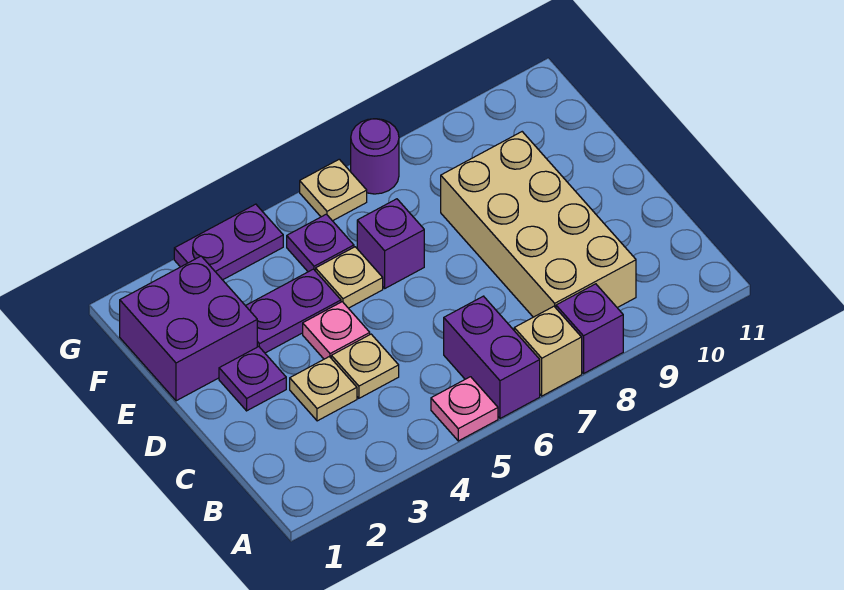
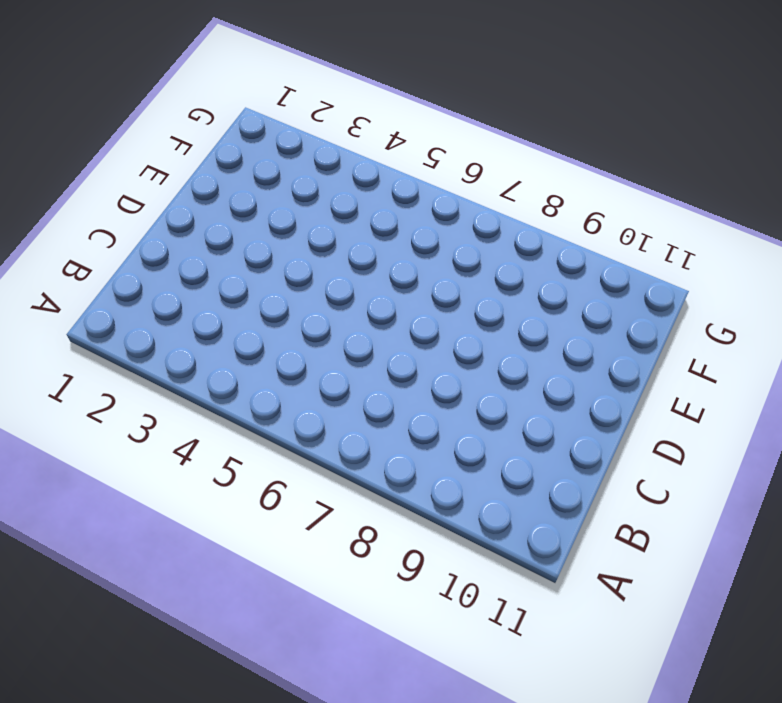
none -> pink 1x1 plate [431,377,498,441]
none -> purple 1x2 brick [444,296,540,418]
none -> tan 1x1 brick [514,306,582,396]

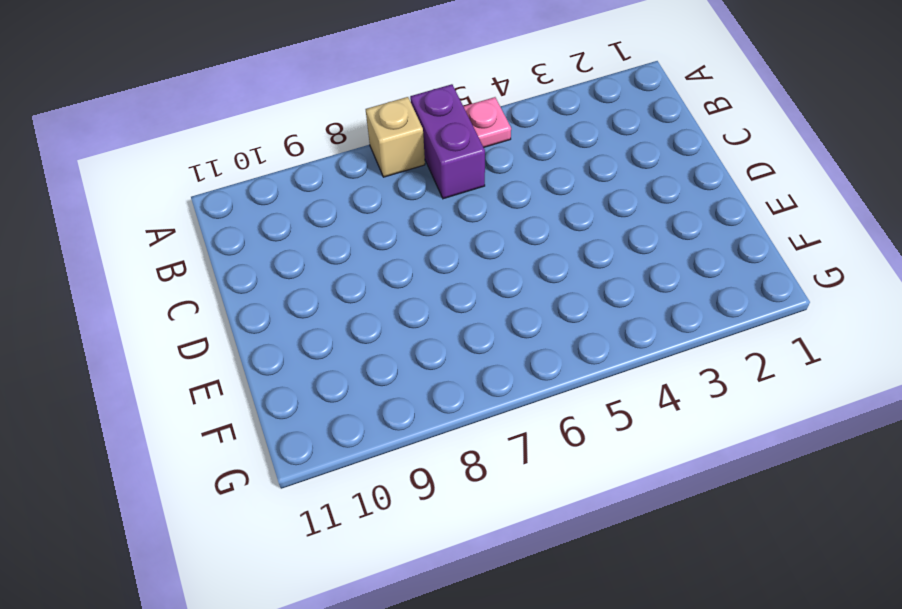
none -> purple 1x1 brick [556,284,623,373]
none -> tan 2x4 brick [441,132,636,317]
none -> tan 1x1 plate [290,357,357,421]

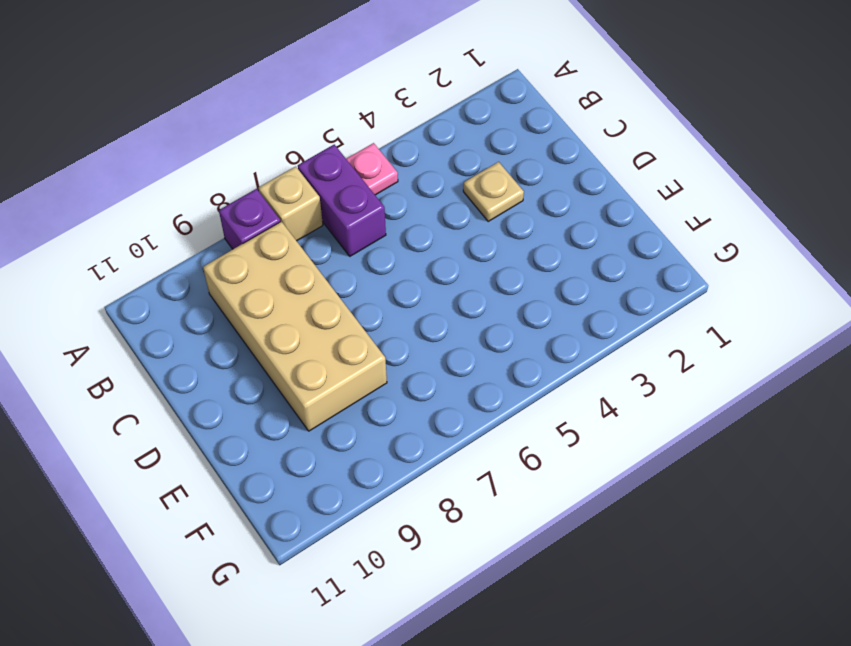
none -> tan 1x1 plate [331,334,399,398]
none -> purple 1x1 plate [219,347,286,411]
none -> pink 1x1 plate [303,302,370,359]

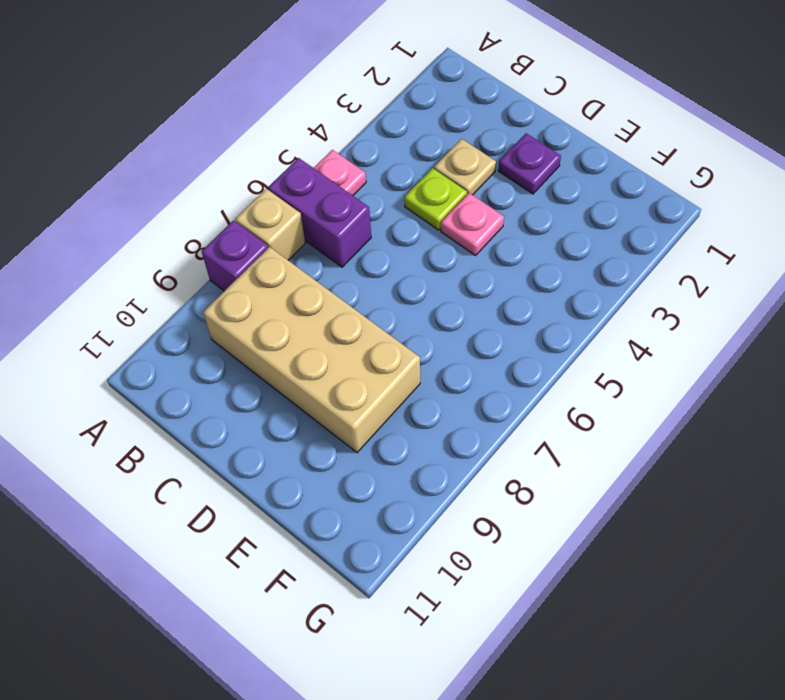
lime 1x1 plate [404,168,467,230] -> tan 1x1 plate [331,334,399,398]
none -> purple 2x2 brick [120,256,257,401]
none -> purple 1x2 plate [246,269,341,353]
none -> tan 1x1 plate [316,247,383,308]

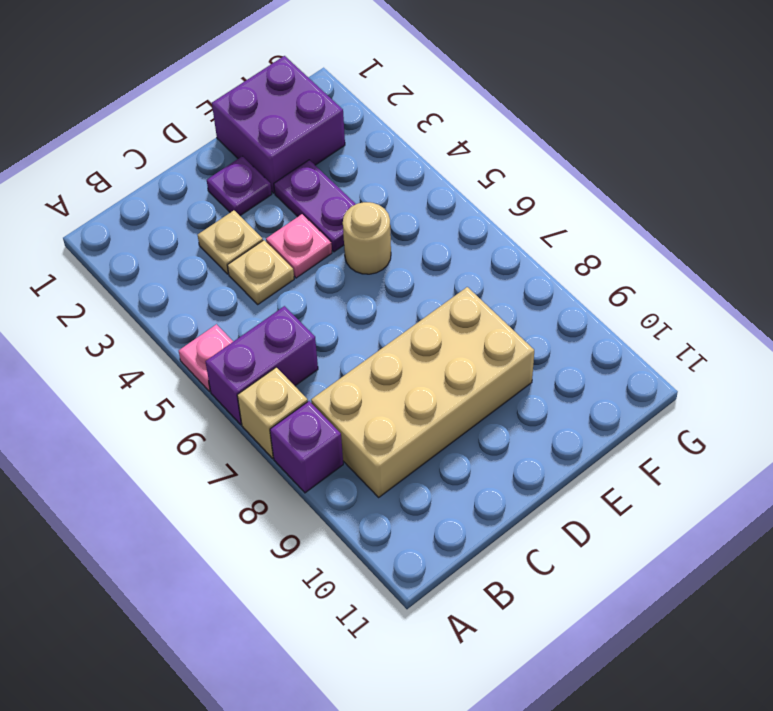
tan 1x1 round brick [343,202,391,274] -> tan 1x1 plate [316,247,383,308]
none -> purple 1x1 brick [357,199,424,288]
none -> purple 1x1 plate [287,214,354,272]
none -> purple 1x2 plate [174,204,283,280]

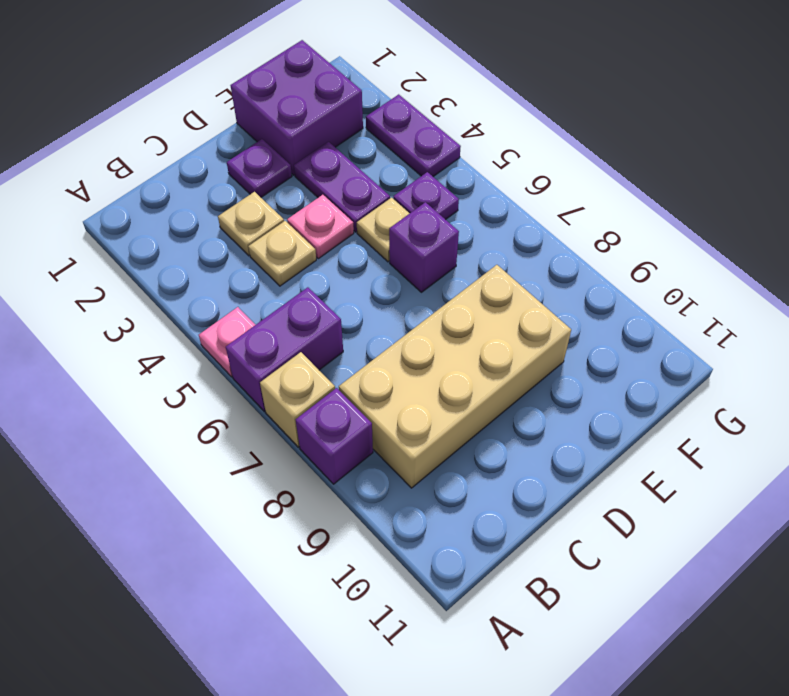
none -> tan 1x1 plate [300,159,367,221]
none -> purple 1x1 round brick [351,119,399,194]

